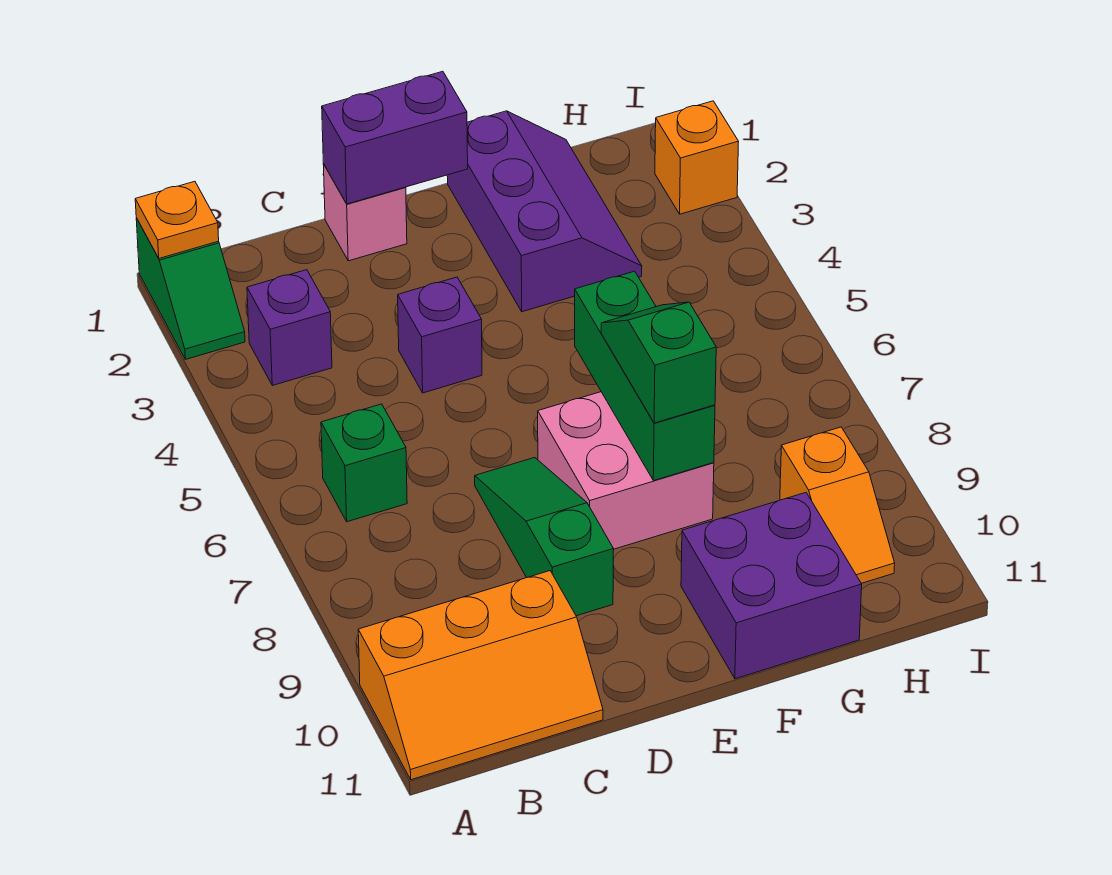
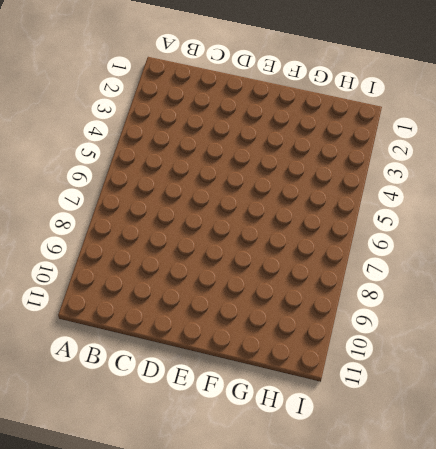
none -> green 1x2 slope [136,218,245,359]
none -> orange 2x3 slope [358,571,603,780]
none -> purple 1x1 brick [247,270,332,385]

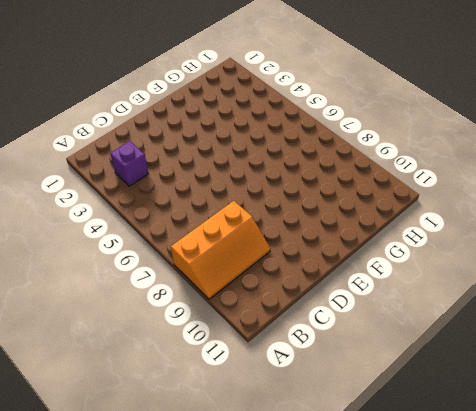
orange 2x3 slope [171,201,270,299] -> orange 2x3 slope moved to [358,571,603,780]
none -> green 1x2 slope [136,218,245,359]
none -> green 1x1 brick [321,404,407,522]
none -> pink 1x1 brick [323,164,407,261]

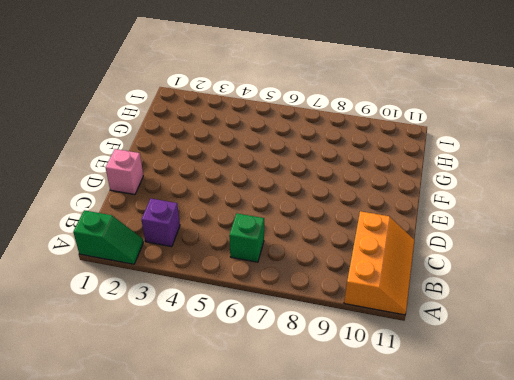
none -> purple 1x1 brick [398,277,482,393]
none -> green 1x3 slope [475,458,614,616]
none -> pink 2x2 brick [538,392,714,549]

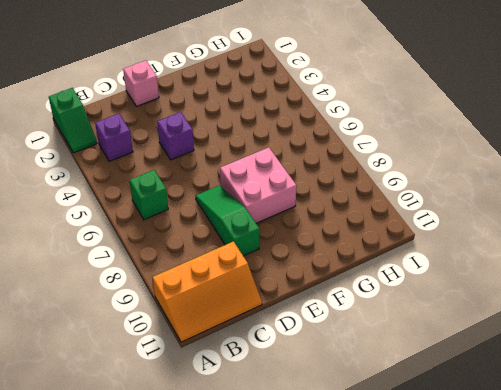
none -> purple 2x3 slope [447,111,642,312]
none -> purple 2x2 brick [681,493,862,679]
none -> orange 1x2 slope [780,427,895,583]

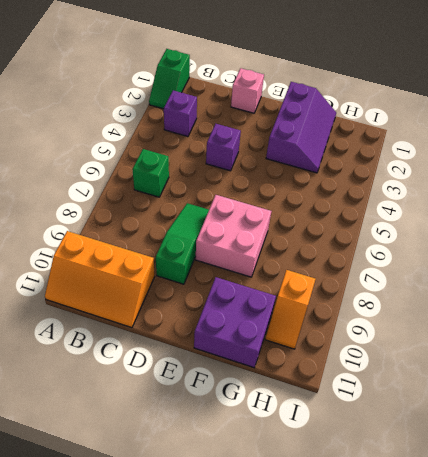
none -> orange 1x1 brick [655,101,739,214]
none -> orange 1x1 plate [135,181,219,258]
none -> purple 1x2 brick [322,71,468,204]

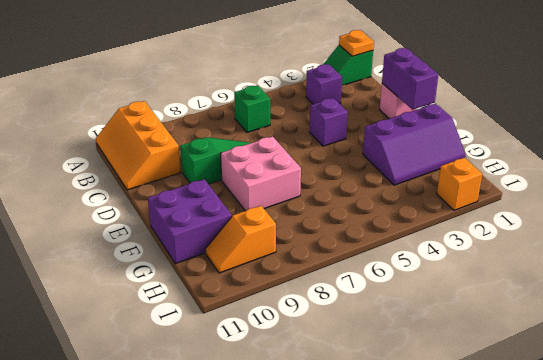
none -> green 1x3 brick [575,271,715,481]
none -> green 1x2 slope [601,302,716,423]

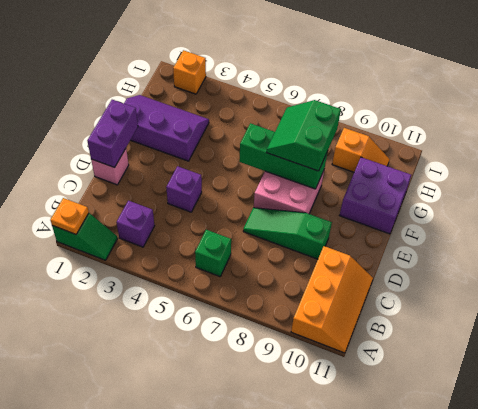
green 2x2 slope [267,100,341,171] -> green 1x2 slope [601,302,716,423]

